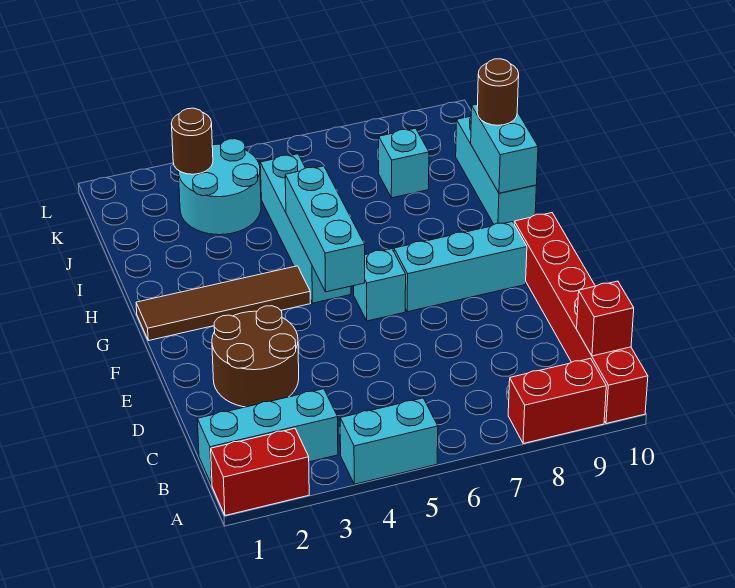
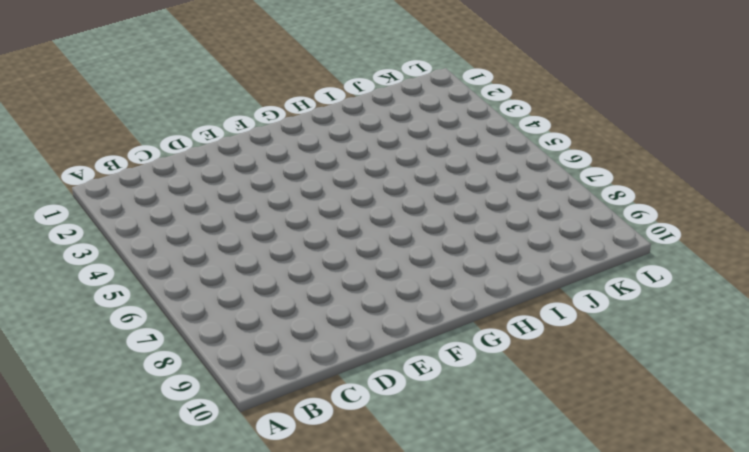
none -> red 1x2 brick [211,428,309,516]
none -> cyan 1x2 brick [340,398,438,484]
none -> red 1x2 brick [508,358,606,444]

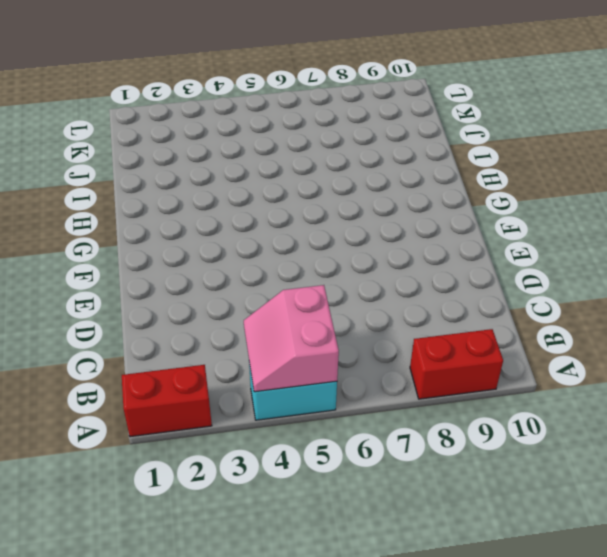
pink 2x2 slope [244,285,339,392] -> none
none -> red 1x6 brick [514,213,648,424]
none -> cyan 1x3 brick [197,389,338,485]
none -> brown 2x2 round brick [212,306,299,407]

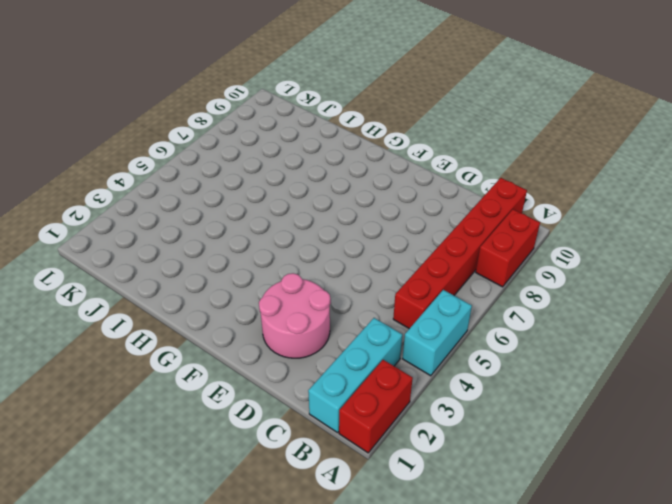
red 1x6 brick [393,178,527,329] -> red 1x6 brick turned to [514,213,648,424]
pink 2x2 round brick [259,273,331,358] -> brown 2x2 round brick [212,306,299,407]
none -> cyan 1x1 brick [354,249,406,321]
none -> cyan 1x3 brick [394,222,527,312]
none -> brown 1x4 tile [136,266,310,341]

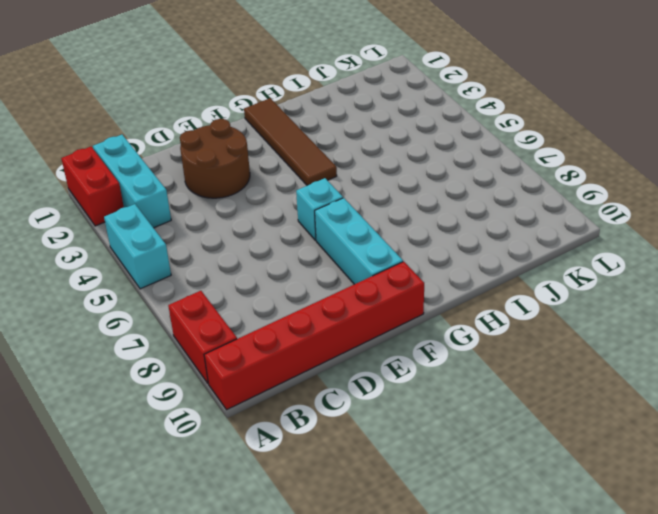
none -> cyan 1x4 brick [260,154,351,303]
none -> cyan 1x3 brick [456,116,536,224]
none -> cyan 2x2 round brick [178,139,261,235]

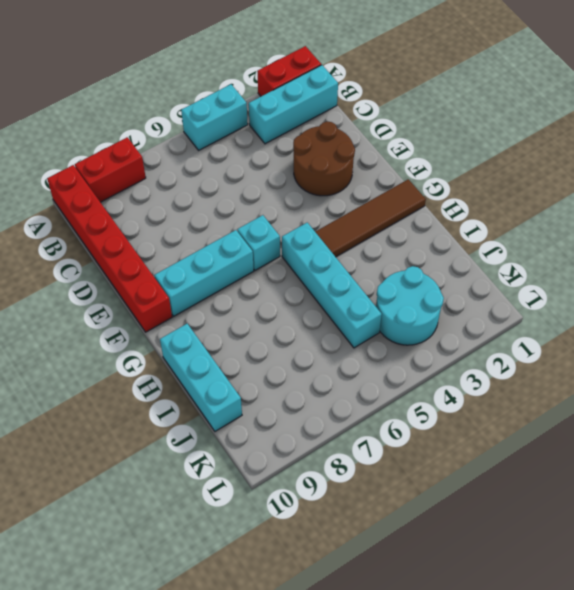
none -> cyan 1x1 brick [379,128,429,198]
none -> red 1x1 brick [577,281,634,356]
none -> cyan 1x3 brick [285,166,365,292]

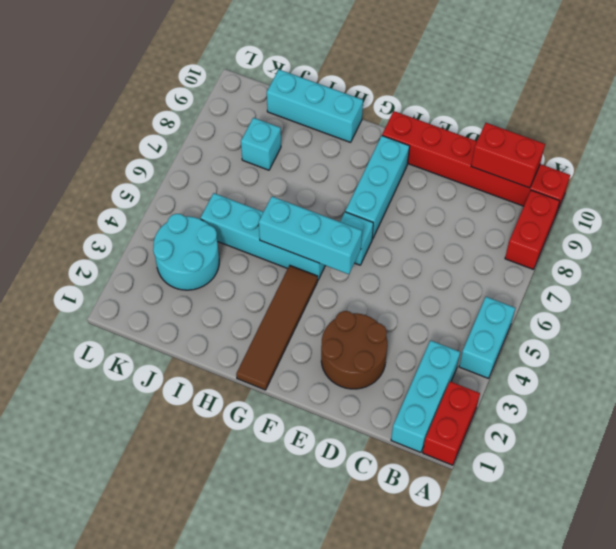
red 1x2 brick [471,123,545,188] -> red 1x1 brick [577,281,634,356]
none -> cyan 1x2 brick [471,104,538,193]
none -> brown 1x1 round brick [171,108,213,174]
none -> brown 1x1 round brick [477,59,519,125]

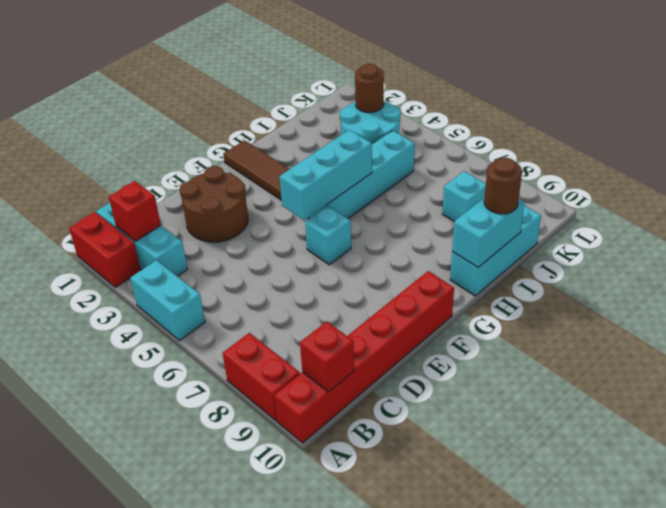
red 1x1 brick [109,181,161,242] -> none
none -> cyan 1x3 brick [394,222,527,312]

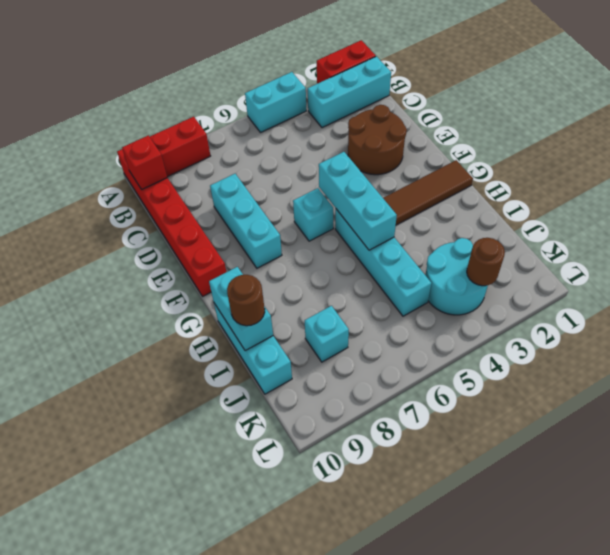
cyan 1x3 brick [210,174,282,268] -> cyan 1x3 brick turned to [394,222,527,312]

